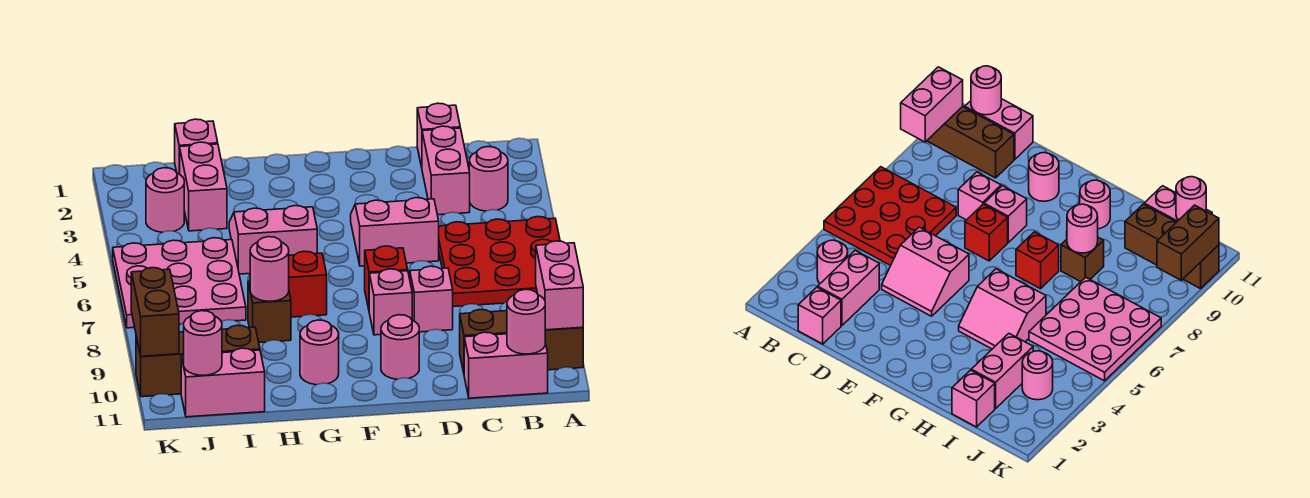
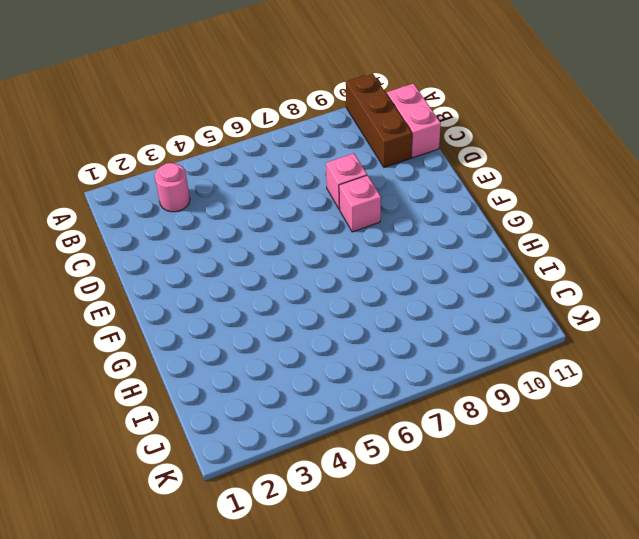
none -> red 3x3 plate [439,217,560,307]
none -> pink 1x1 brick [417,103,460,167]
none -> pink 1x2 brick [422,126,470,215]

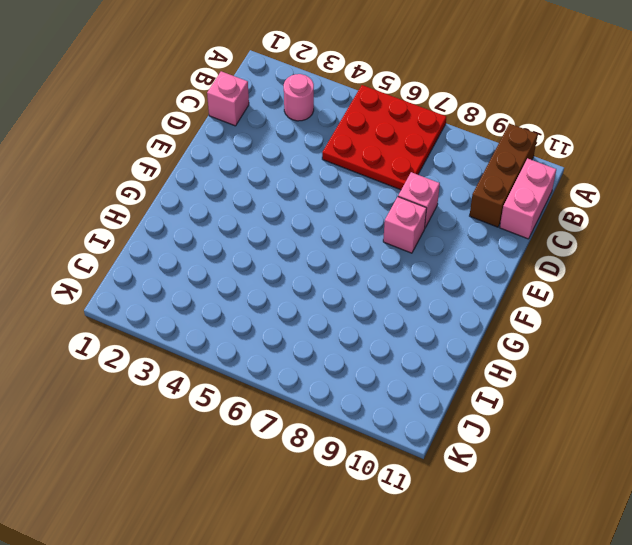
none -> pink 1x2 brick [422,126,470,215]
none -> pink 2x2 slope [351,198,439,266]
none -> red 1x1 brick [365,246,408,309]

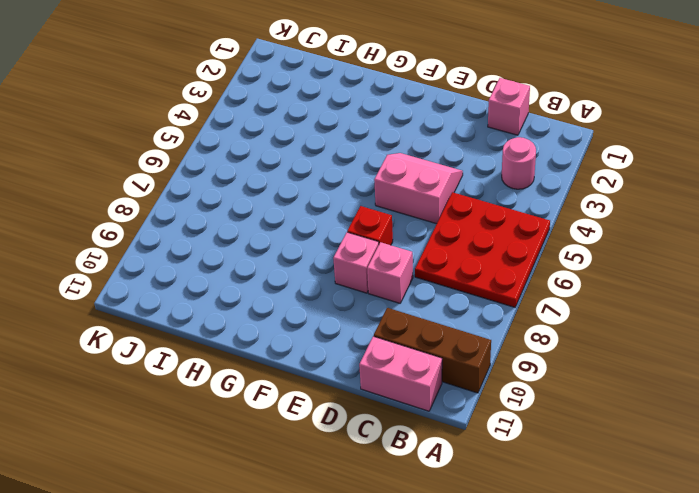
none -> pink 1x2 brick [422,126,470,215]
none -> pink 1x1 round brick [381,315,419,379]
none -> pink 2x2 slope [229,206,317,274]

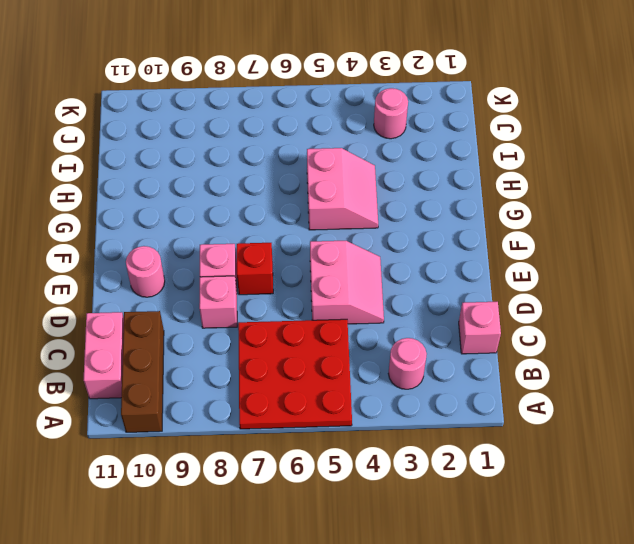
none -> pink 1x2 brick [422,126,470,215]
none -> red 1x1 brick [289,251,327,317]
none -> pink 1x1 round brick [300,320,339,385]

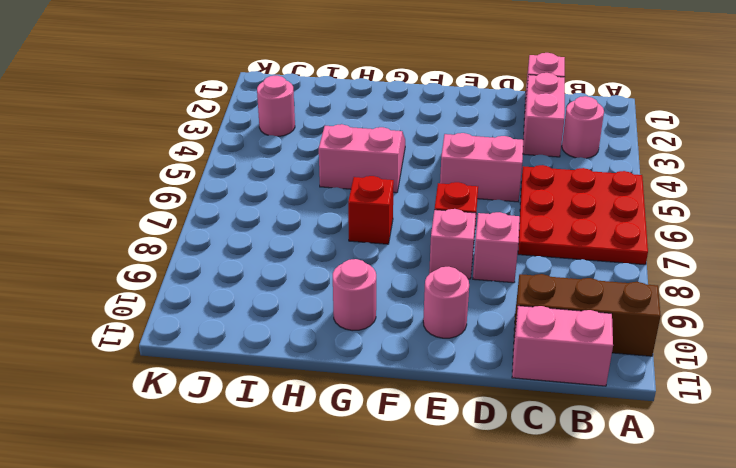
none -> brown 1x1 brick [248,281,291,342]
none -> pink 1x1 brick [175,119,218,174]
none -> pink 1x2 brick [180,142,227,231]

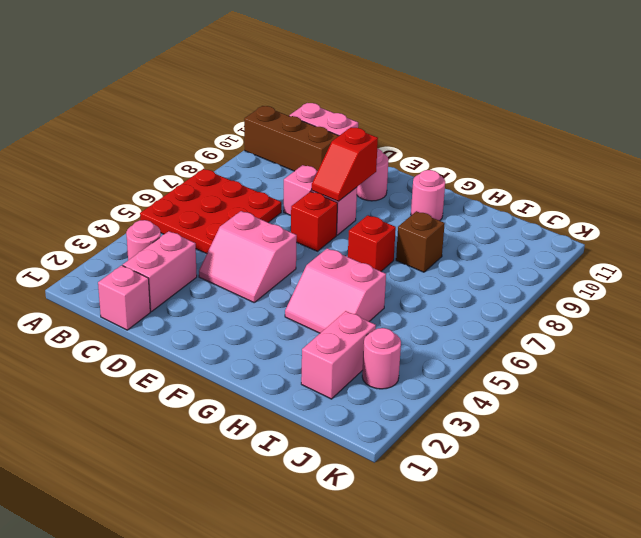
red 1x2 slope [312,127,378,201] -> none
none -> pink 1x1 brick [175,119,218,174]
none -> pink 3x3 plate [113,238,246,328]
none -> brown 1x3 brick [136,325,260,397]

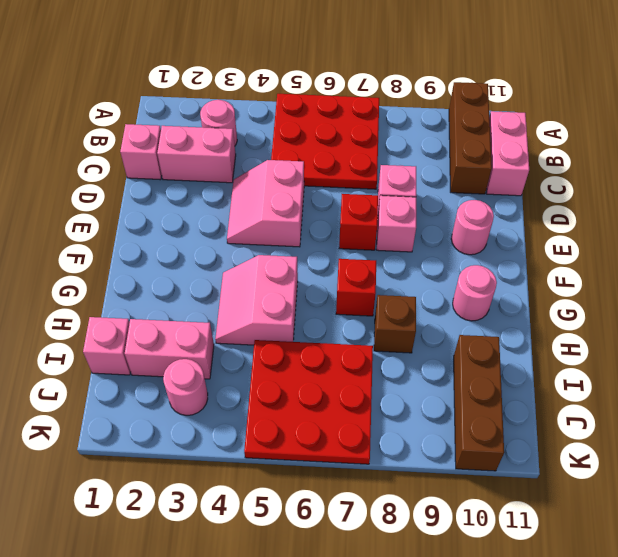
red 3x3 plate [244,340,373,464] -> pink 3x3 plate [113,238,246,328]
none -> pink 1x2 brick [181,348,265,417]
none -> pink 1x2 brick [536,241,583,330]
none -> pink 1x1 round brick [507,289,545,354]

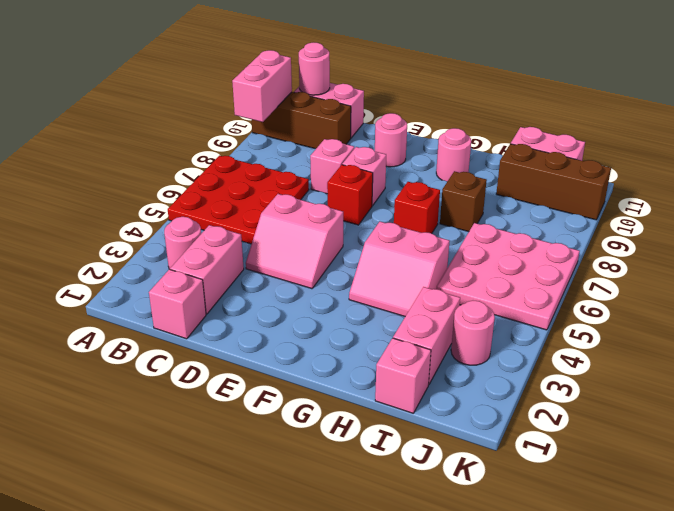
none -> pink 1x1 round brick [250,237,289,301]
none -> pink 1x1 round brick [184,311,222,375]
none -> brown 1x2 brick [131,268,179,356]

